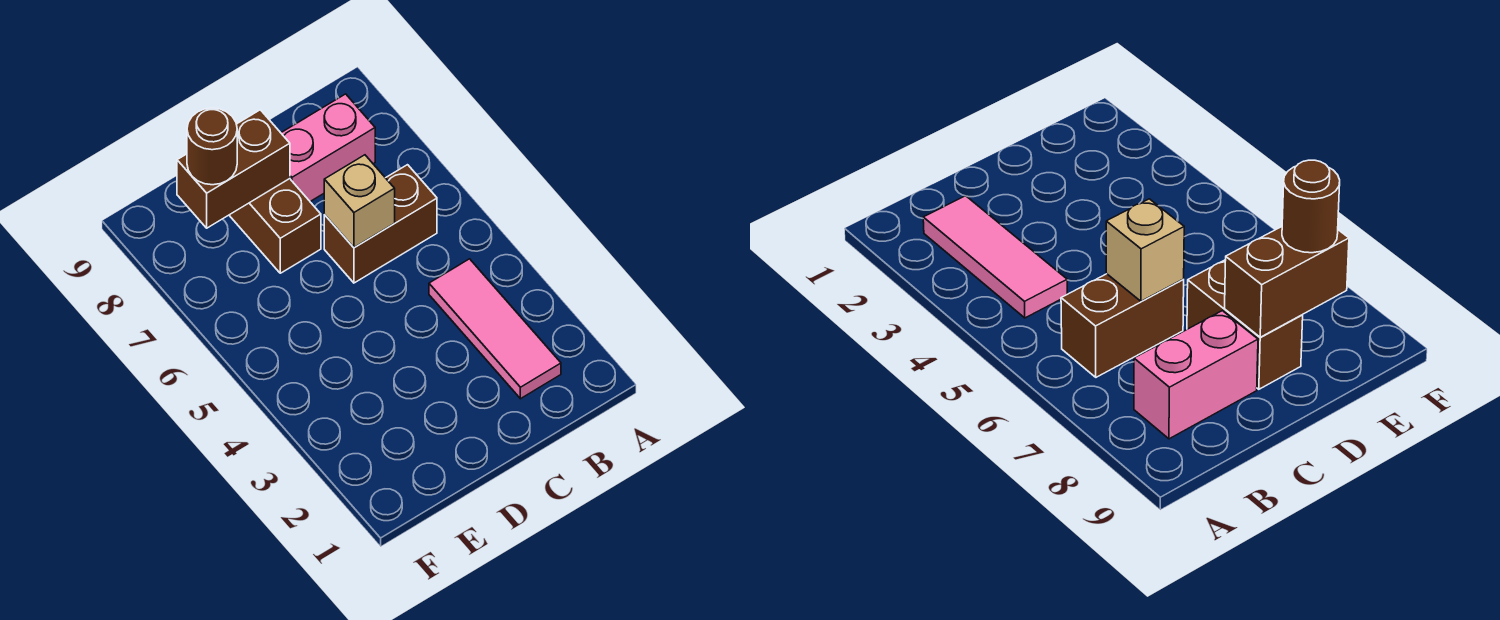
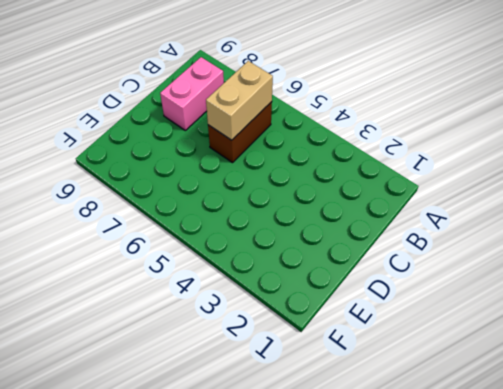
tan 1x2 brick [206,61,273,140] -> tan 1x1 brick [324,155,395,248]
none -> pink 1x3 tile [429,259,561,399]
none -> brown 1x2 brick [229,179,321,273]

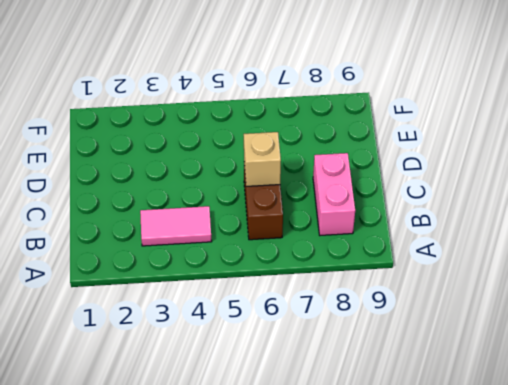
pink 1x2 tile [140,206,212,246] -> pink 1x3 tile [429,259,561,399]
none -> brown 1x2 brick [229,179,321,273]
none -> brown 1x2 brick [177,110,290,228]

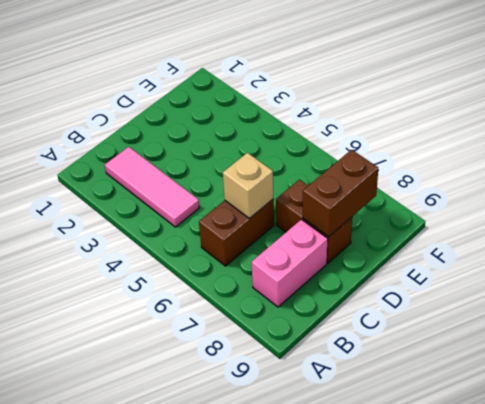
none -> brown 1x1 round brick [187,108,237,185]

